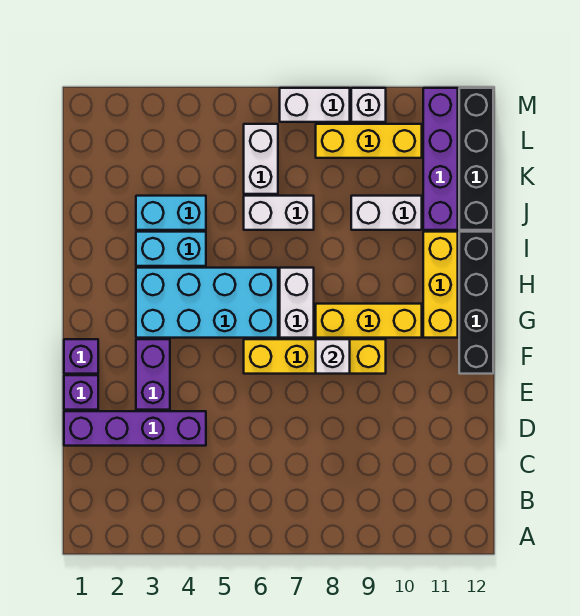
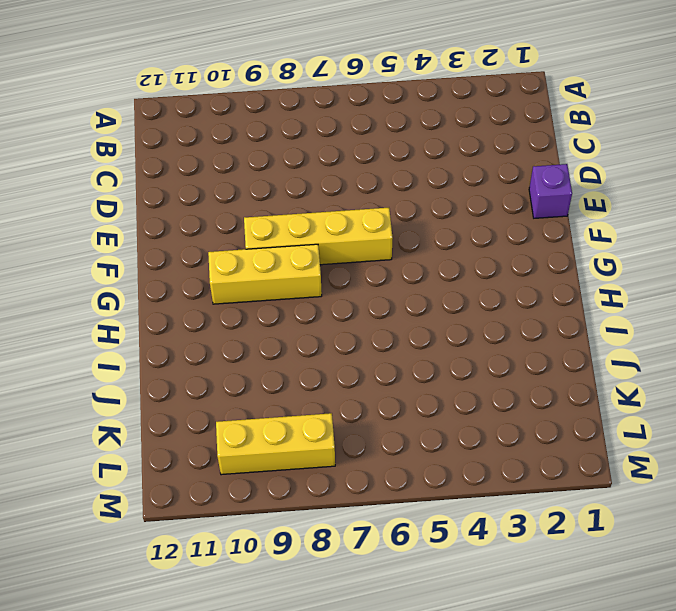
none -> purple 1x4 brick [64,411,206,446]
none -> purple 1x2 brick [136,339,170,410]
none -> purple 1x1 brick [64,339,98,374]

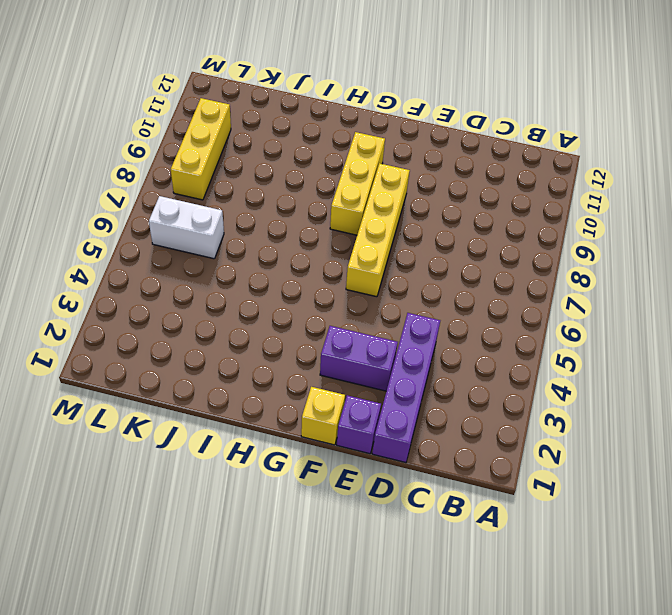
yellow 1x1 brick [301,387,345,445] -> purple 1x1 brick [64,339,98,374]
none -> black 1x4 brick [459,232,493,374]
none -> cyan 2x4 brick [136,268,278,338]
none -> white 1x2 brick [280,268,314,338]

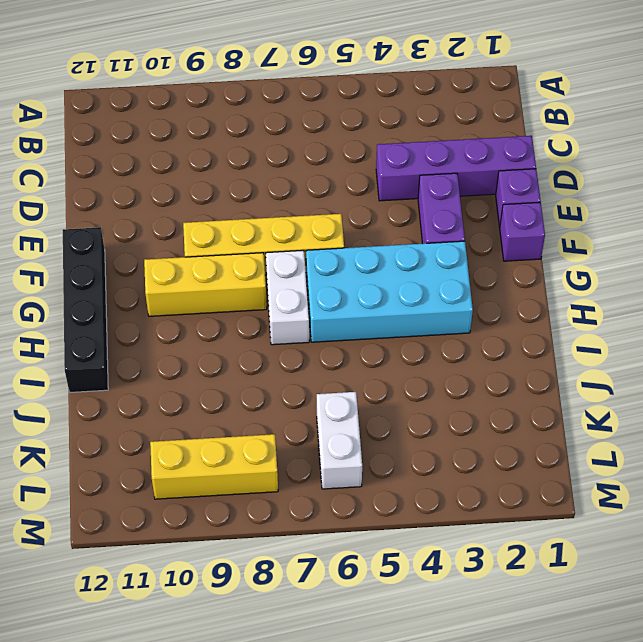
none -> yellow 1x3 brick [423,232,458,338]
none -> cyan 1x2 brick [136,232,206,266]
none -> cyan 1x2 brick [136,196,206,230]

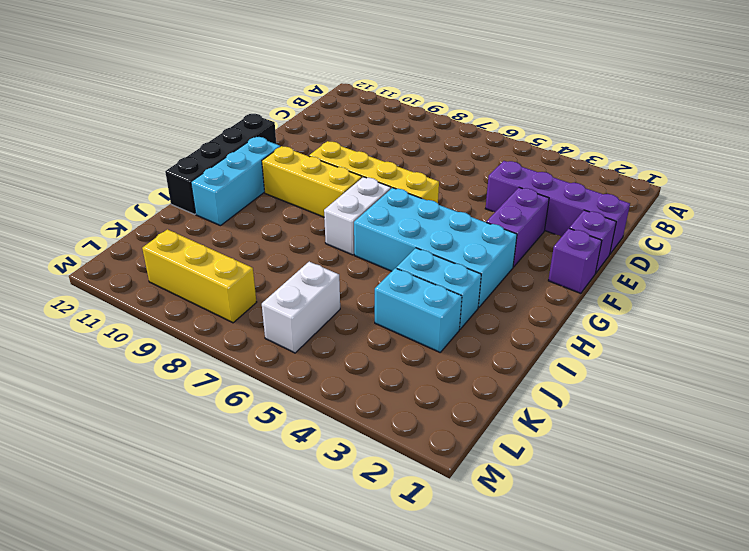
cyan 1x3 brick [191,137,280,226] -> yellow 1x3 brick [423,232,458,338]
none -> white 1x2 brick [244,196,314,230]
none -> white 1x2 brick [351,196,422,230]
none -> purple 1x4 brick [423,88,458,230]

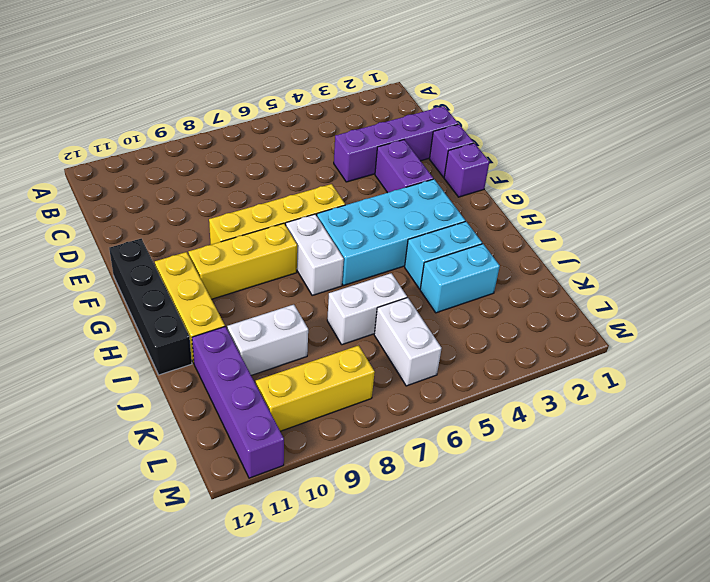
none -> black 1x4 brick [459,88,493,230]
none -> white 1x2 brick [280,88,350,122]
none -> white 1x1 brick [351,88,386,122]

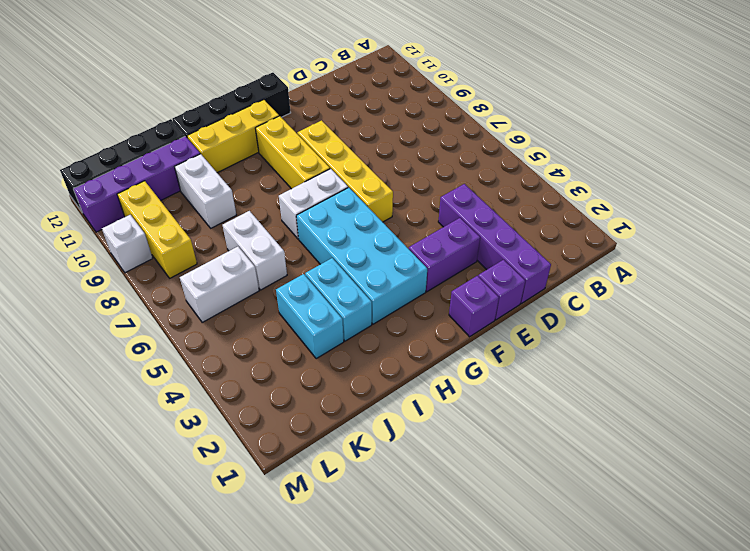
none -> white 1x2 brick [280,88,350,122]
none -> white 1x1 brick [316,339,350,374]

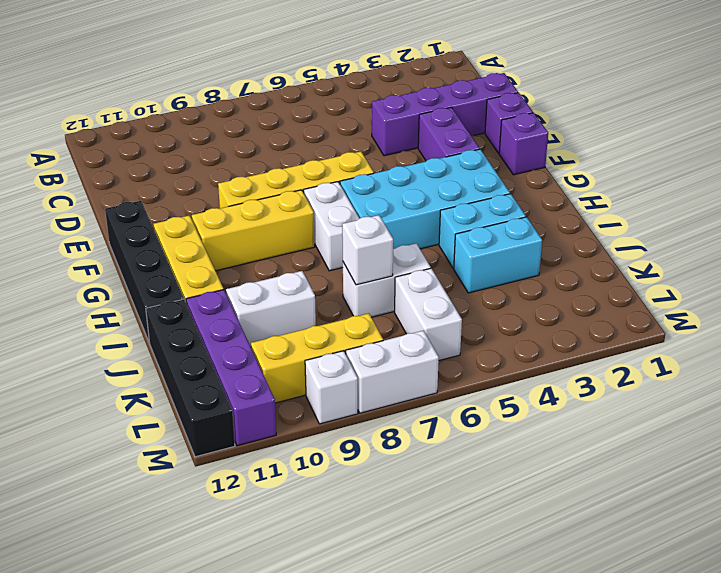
white 1x1 brick [342,215,393,285] -> white 1x1 brick moved to [316,339,350,374]

